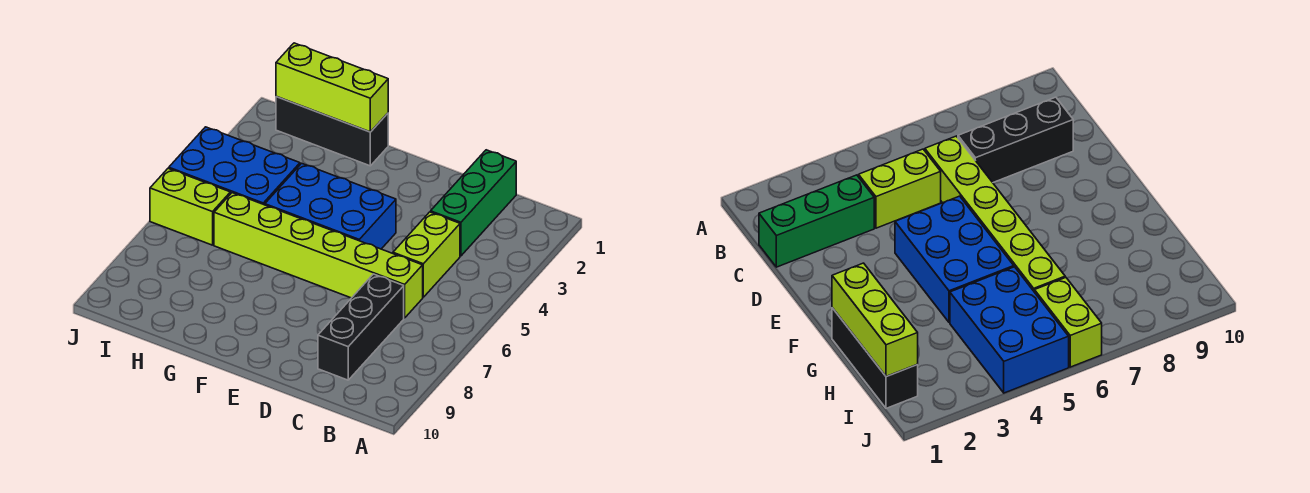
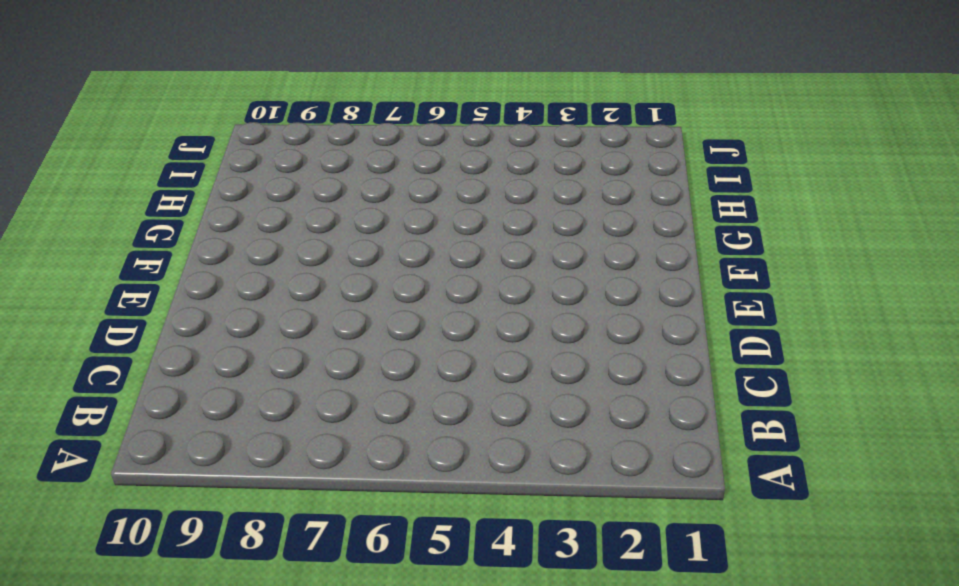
none -> green 1x3 brick [431,150,516,256]
none -> lime 1x2 brick [393,212,460,297]

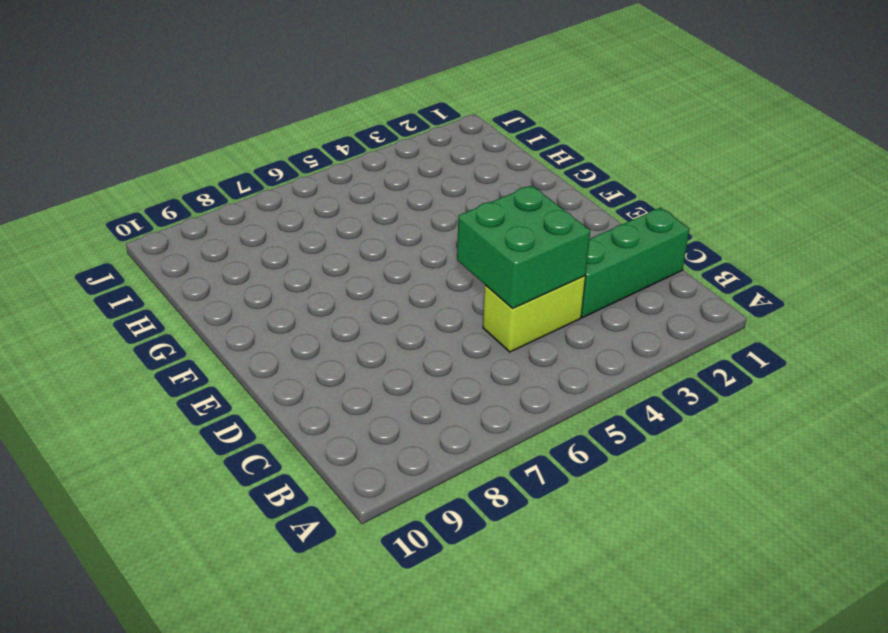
green 2x2 brick [457,185,590,309] -> none
none -> lime 1x6 brick [214,193,423,318]
none -> black 1x3 brick [318,274,404,380]

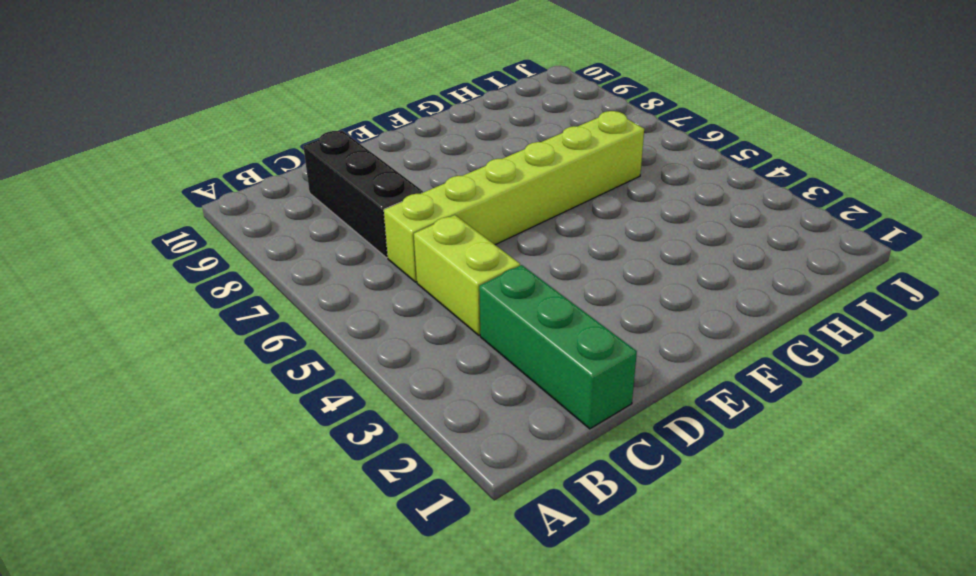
none -> blue 2x3 brick [265,163,396,249]
none -> black 1x3 brick [276,97,388,166]

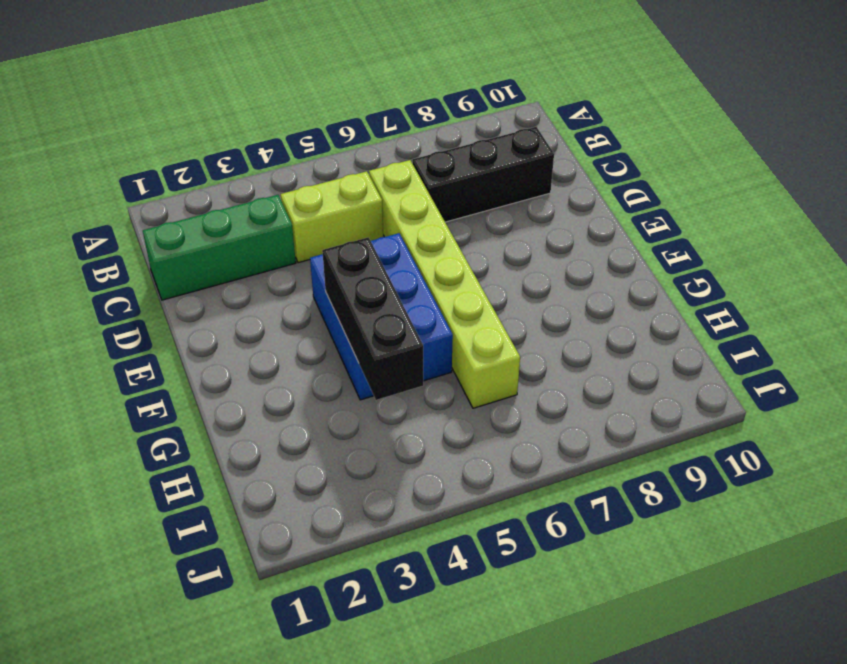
black 1x3 brick [322,237,423,400] -> black 1x3 brick moved to [276,97,388,166]
none -> blue 2x3 brick [169,127,300,205]
none -> lime 1x2 brick [150,168,230,245]

